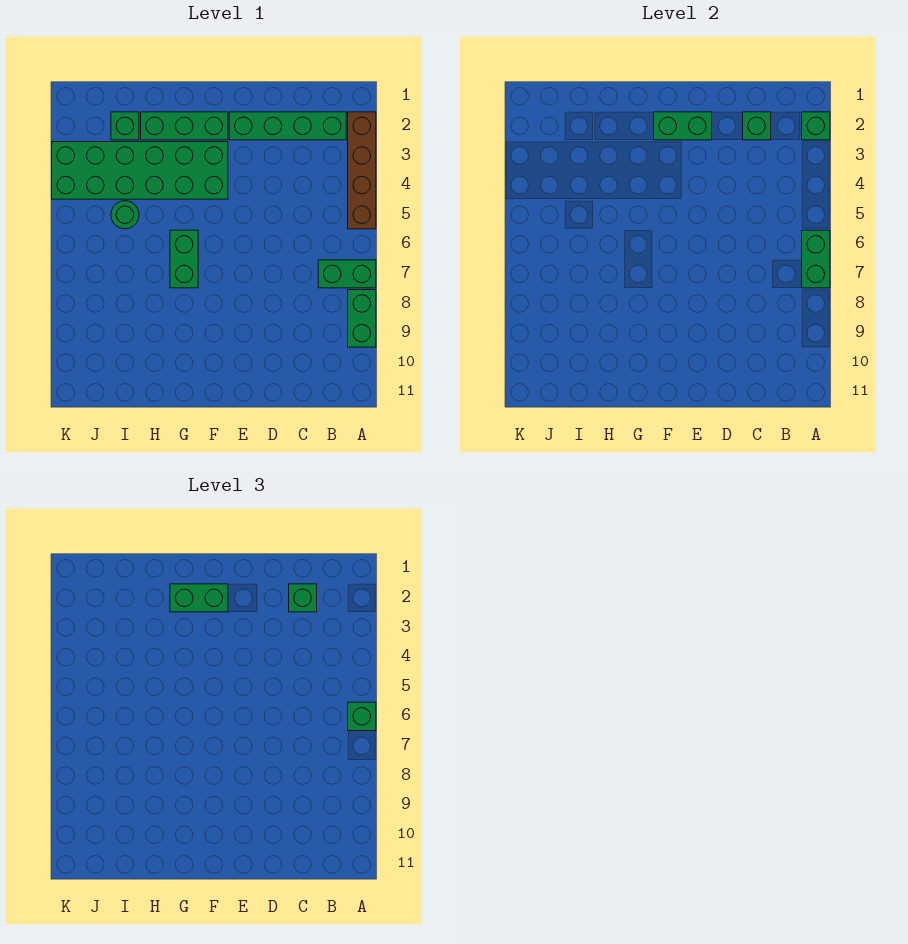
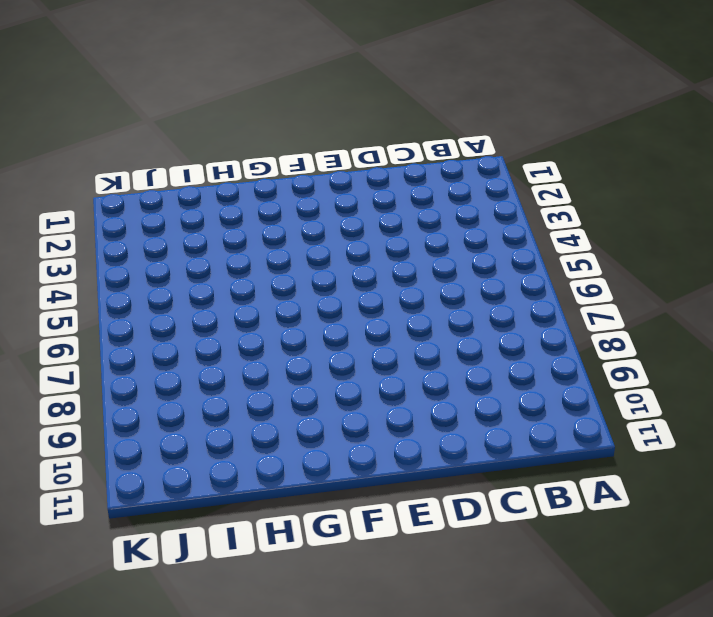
none -> brown 1x4 brick [348,112,376,229]
none -> green 1x2 brick [318,260,376,288]
none -> green 1x2 brick [348,290,376,347]

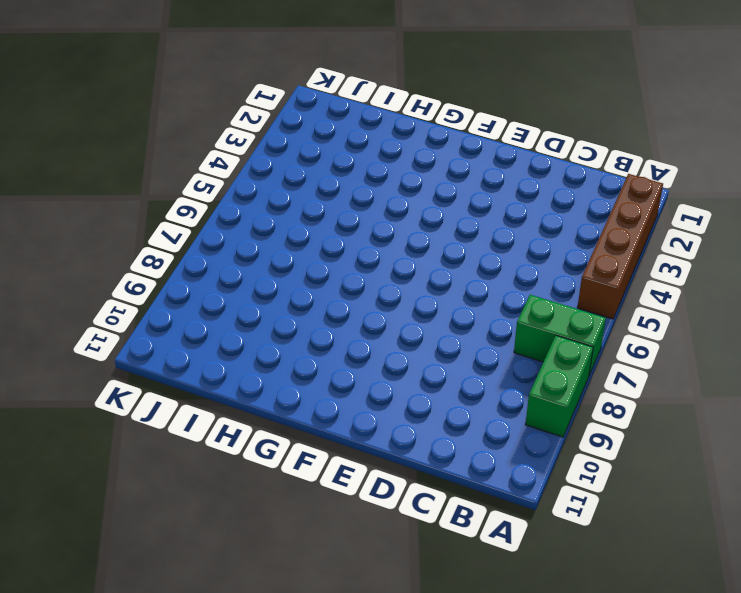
none -> green 1x4 brick [229,112,346,140]
none -> green 1x3 brick [141,112,228,140]
none -> green 2x6 brick [52,142,228,199]

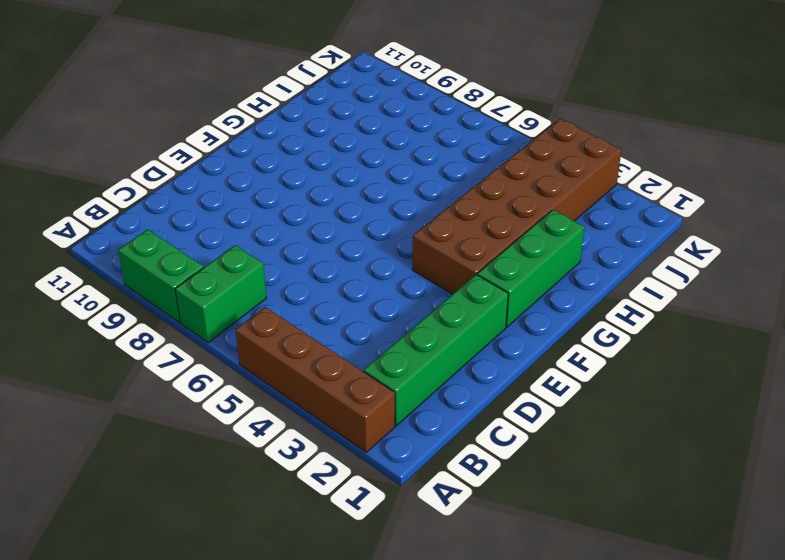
brown 2x6 brick [413,119,621,294] -> green 2x6 brick [52,142,228,199]
none -> green 1x2 brick [170,230,198,288]
none -> green 1x1 brick [111,112,139,140]
none -> green 1x1 round brick [111,201,139,229]

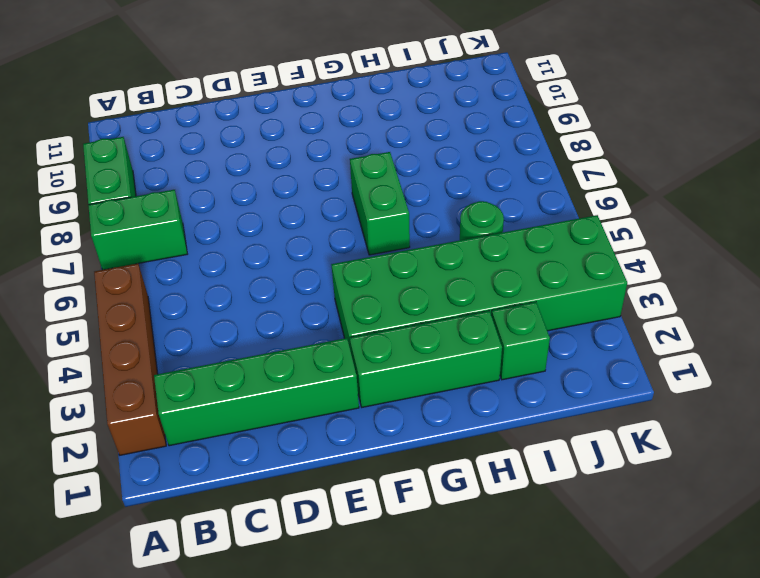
none -> green 1x1 brick [802,112,830,140]
none -> green 1x2 brick [802,230,830,288]
none -> green 1x1 brick [743,112,771,140]

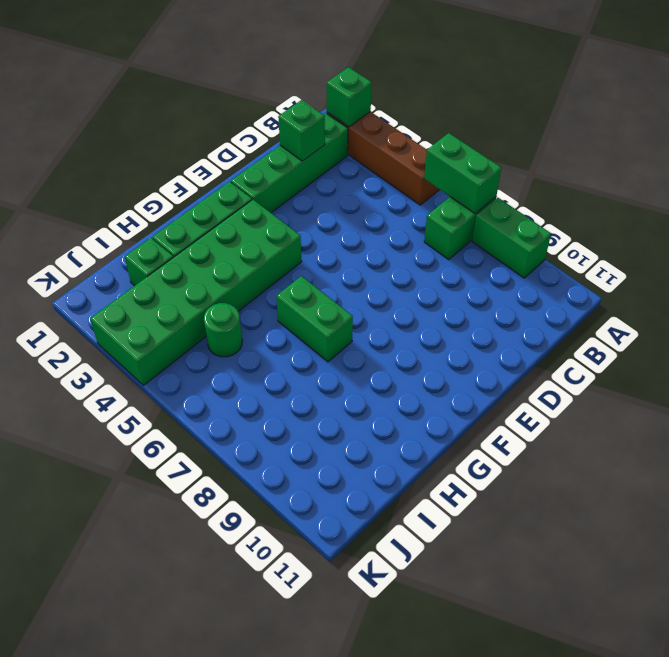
none -> green 1x2 brick [654,112,712,140]
none -> green 1x1 brick [348,702,376,731]
none -> green 1x1 brick [289,584,317,612]

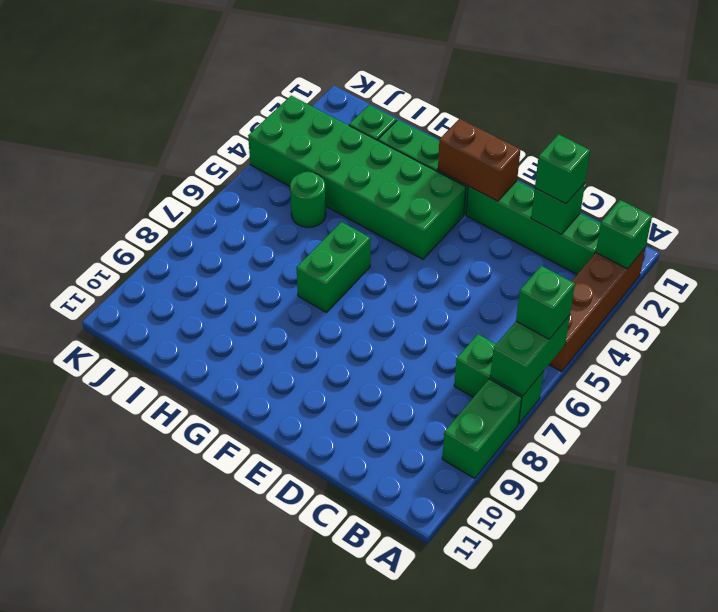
brown 1x2 brick [438,119,520,201] -> green 1x2 brick [654,112,712,140]
none -> green 1x2 brick [170,584,228,612]

